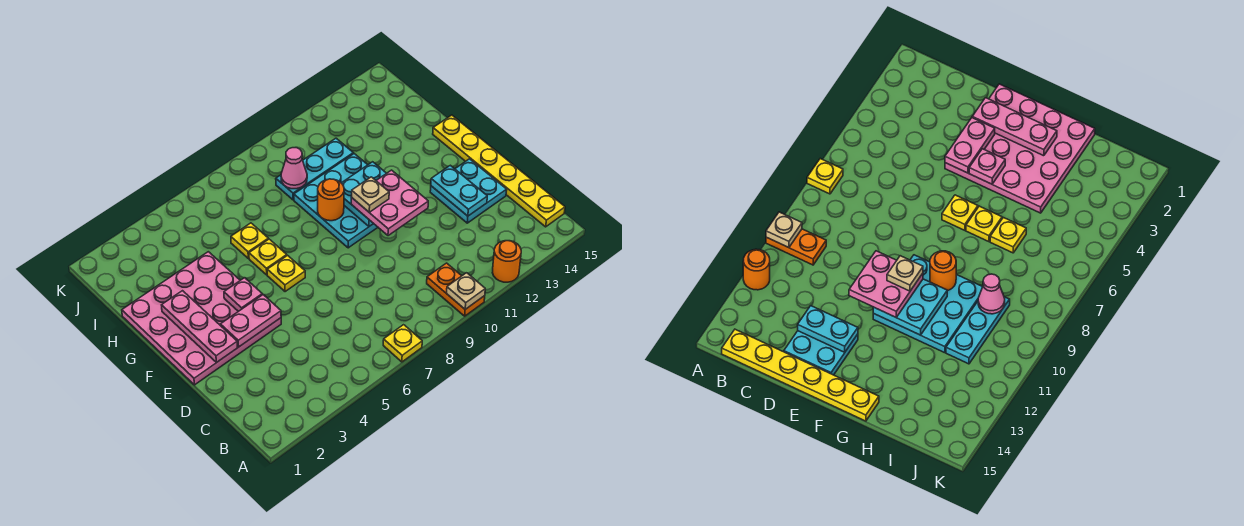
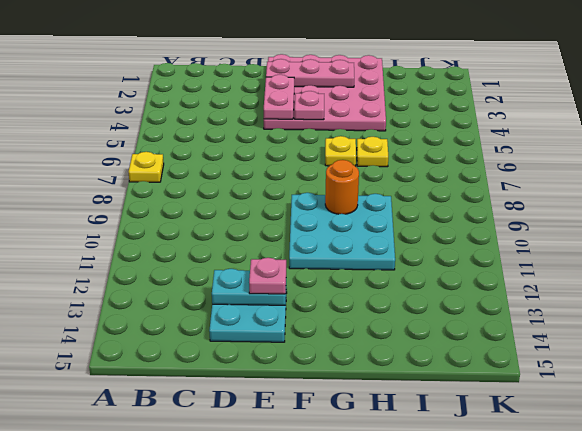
pink 1x1 plate [249,258,286,294] -> none
none -> orange 1x2 plate [427,263,485,316]
none -> orange 1x1 round brick [492,241,521,282]
none -> yellow 1x6 plate [433,115,565,227]

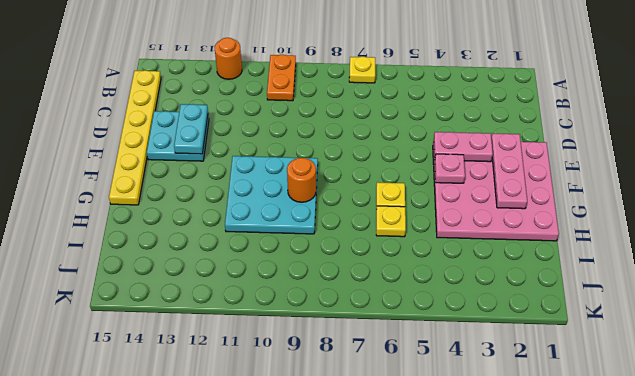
none -> yellow 1x1 plate [267,256,305,292]
none -> cyan 1x3 plate [276,138,353,200]
none -> tan 1x1 plate [447,273,485,309]

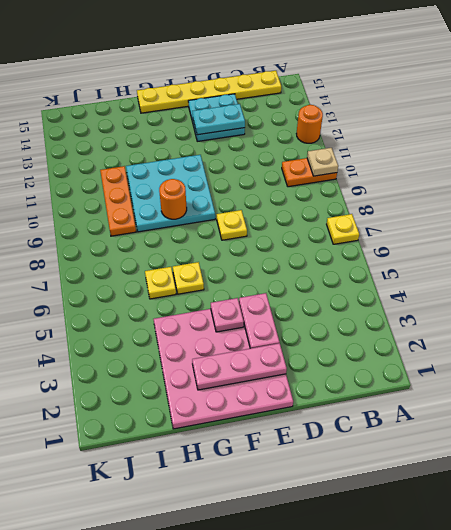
yellow 1x1 plate [217,210,247,240] -> yellow 1x1 plate moved to [267,256,305,292]
orange 1x3 plate [100,166,136,236] -> cyan 1x3 plate [276,138,353,200]
none -> cyan 2x2 plate [342,162,386,226]
none -> pink 1x1 cone [281,148,307,189]
none -> pink 2x2 plate [351,170,428,236]

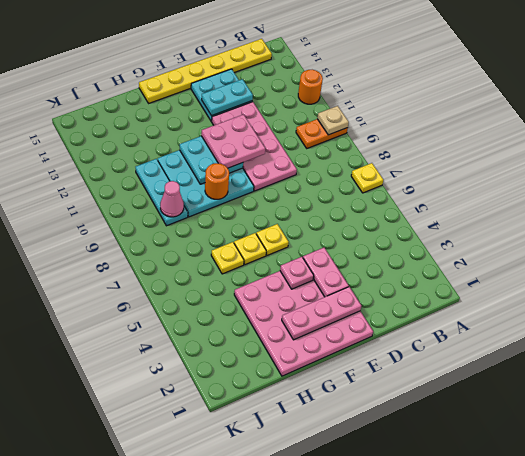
pink 2x4 plate [212,102,297,191] -> none
none -> tan 1x1 plate [352,177,389,212]

